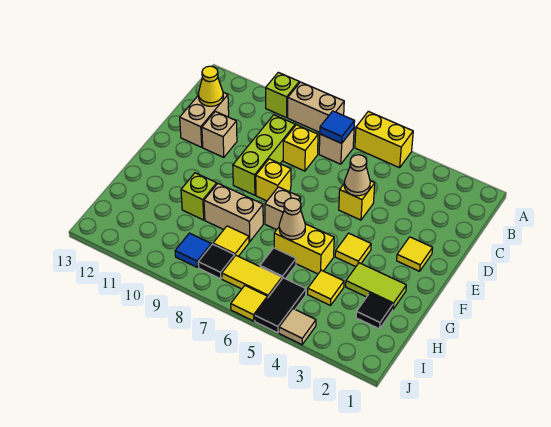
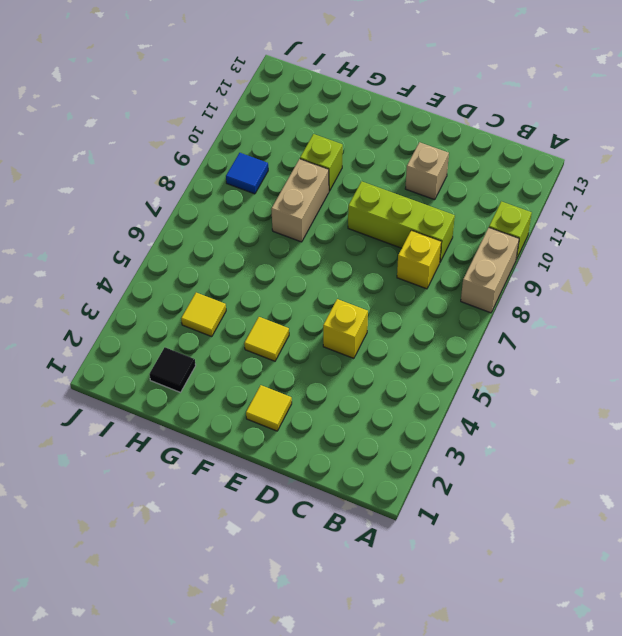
none -> yellow 1x2 brick [355,111,413,168]
none -> tan 1x1 brick [319,128,354,164]
none -> tan 1x2 brick [180,92,229,147]
none -> yellow 1x1 brick [256,159,291,201]

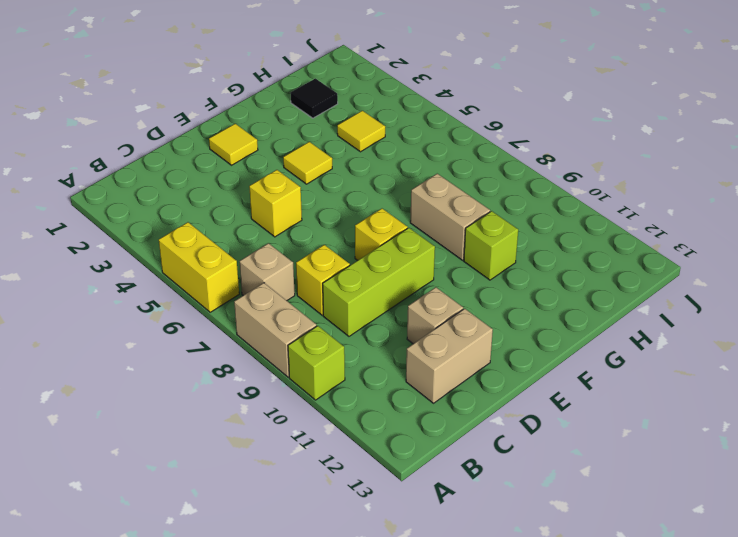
none -> tan 1x1 brick [265,187,301,230]
none -> lime 1x2 tile [346,263,406,309]
none -> yellow 1x2 brick [274,224,334,274]
none -> black 1x1 tile [260,248,296,279]

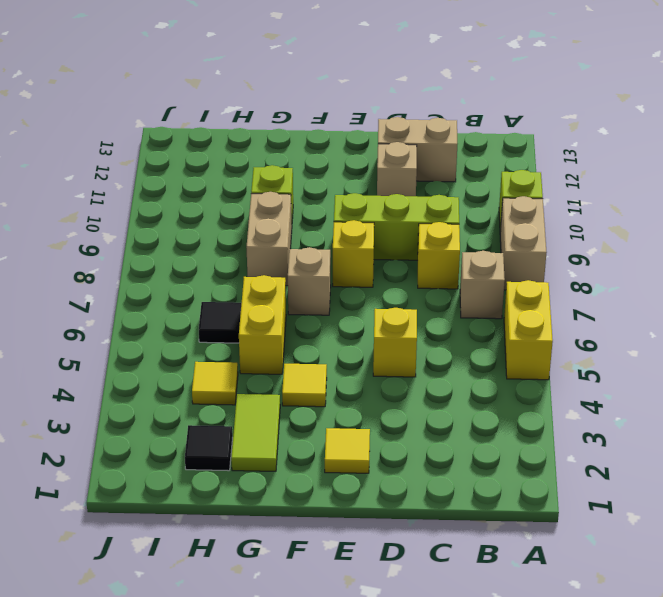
none -> yellow 1x1 tile [213,226,249,256]
none -> black 1x2 tile [255,278,306,333]
none -> yellow 1x2 tile [222,255,282,297]
none -> black 1x1 tile [198,244,235,279]

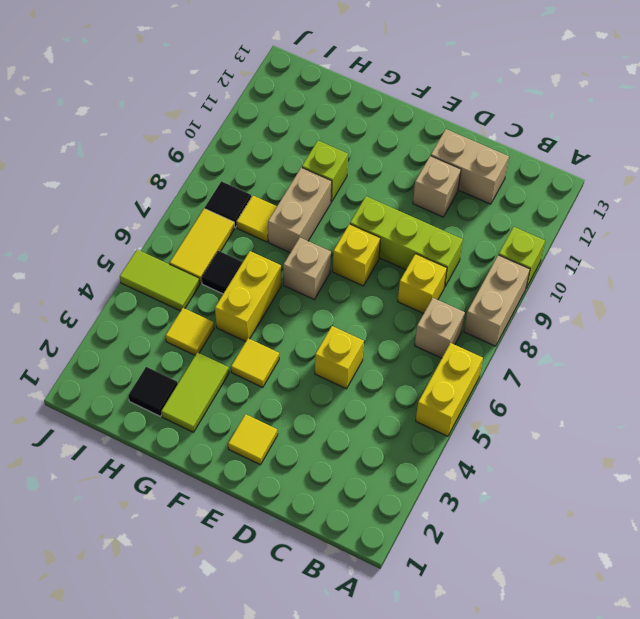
lime 1x2 tile [120,250,200,311] -> black 1x2 tile [255,278,306,333]
none -> blue 1x1 tile [175,233,211,268]
none -> tan 1x1 tile [279,309,316,345]
none -> yellow 1x1 tile [231,286,268,321]
none -> blue 1x1 tile [320,111,355,143]

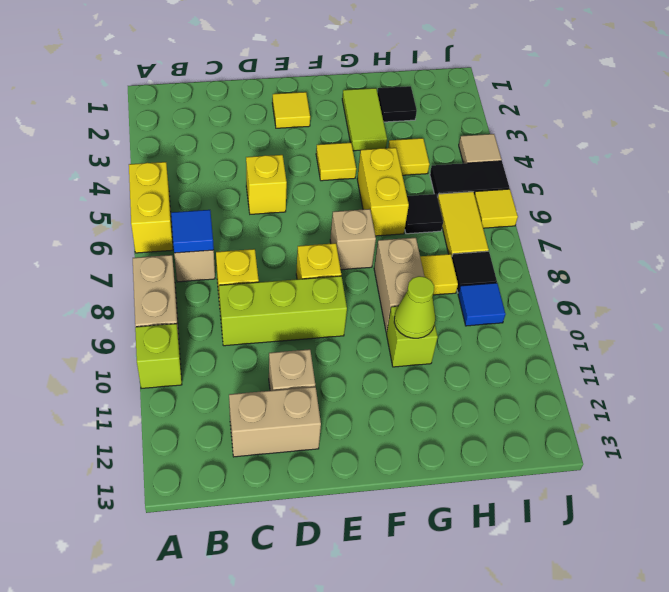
lime 1x1 cone [394,276,435,338] -> none
none -> yellow 1x1 cone [198,66,223,106]
none -> tan 1x1 cone [344,155,370,196]
none -> tan 1x1 cone [279,198,305,240]

